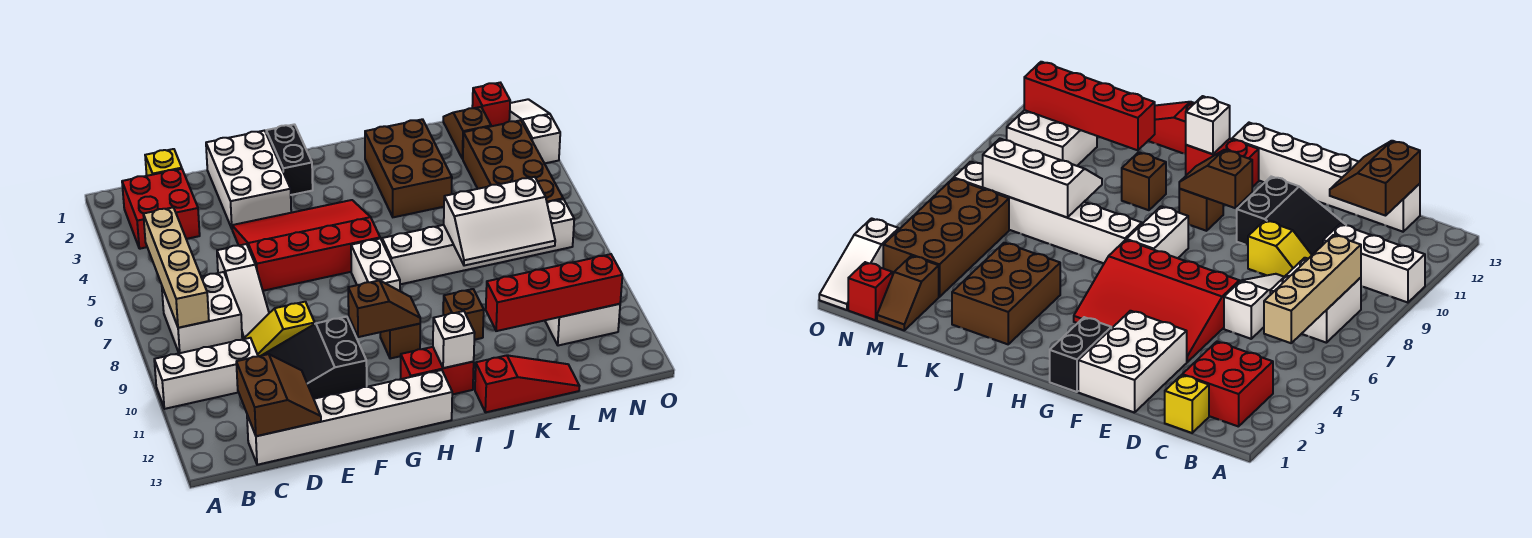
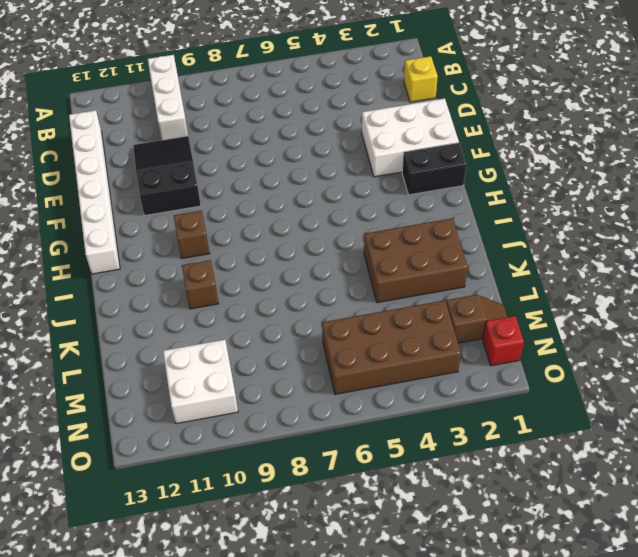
none -> red 2x2 brick [122,169,200,249]
none -> white 2x2 brick [162,272,242,353]
none -> white 1x3 slope [217,244,269,339]

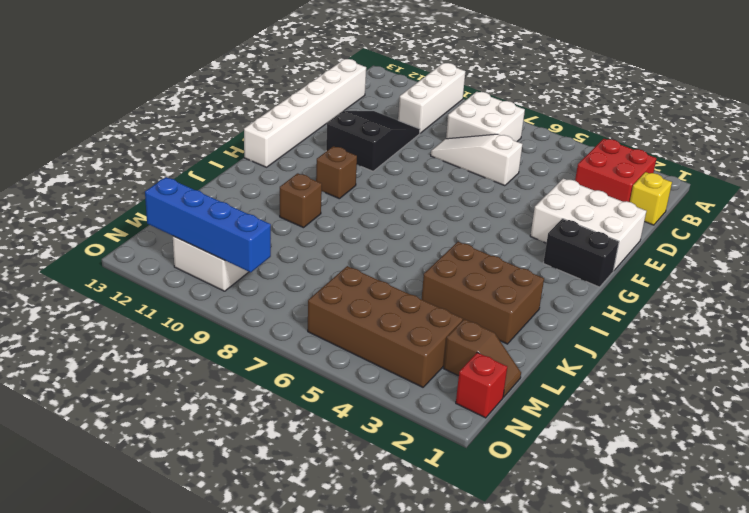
blue 1x4 brick [145,177,271,272] -> red 1x4 brick [486,254,622,331]
none -> yellow 1x2 slope [244,302,315,356]
none -> red 3x4 slope [232,200,380,291]
none -> white 1x2 brick [351,239,400,291]

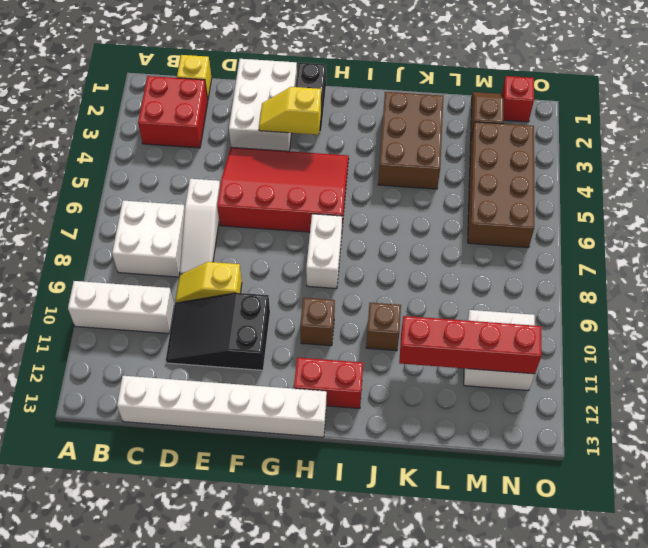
yellow 1x2 slope [259,87,321,135] -> none
none -> white 1x6 brick [382,199,574,284]
none -> red 1x3 slope [475,355,579,412]
none -> white 1x3 slope [509,99,560,163]

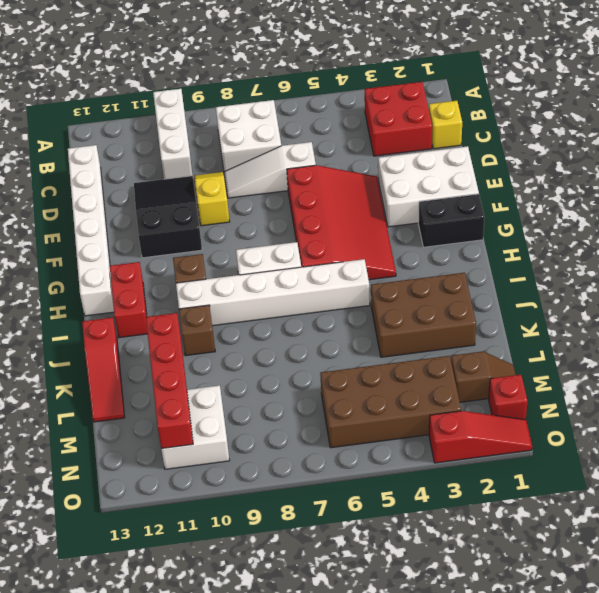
white 1x6 brick [176,259,370,326] -> white 1x6 brick turned to [382,199,574,284]
red 1x3 slope [429,411,532,463] -> white 1x3 slope [509,99,560,163]
none -> tan 1x4 brick [143,208,209,328]
none -> brown 2x2 slope [236,354,321,436]
none -> brown 1x2 slope [348,280,420,337]

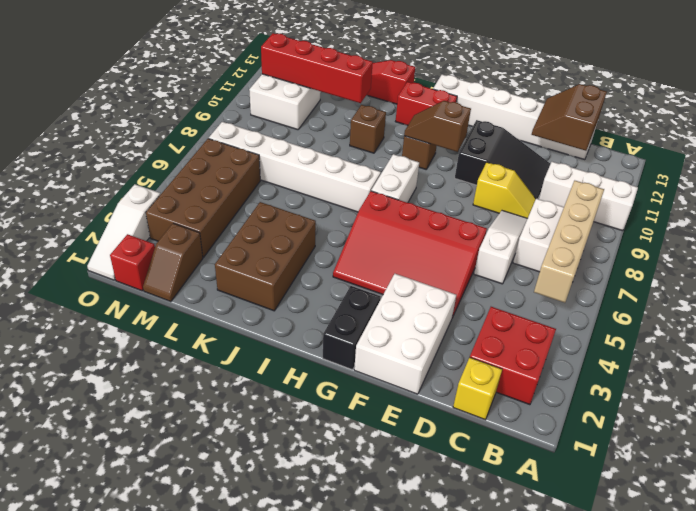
none -> white 1x1 brick [433,311,475,368]
none -> white 2x3 slope [444,177,555,266]

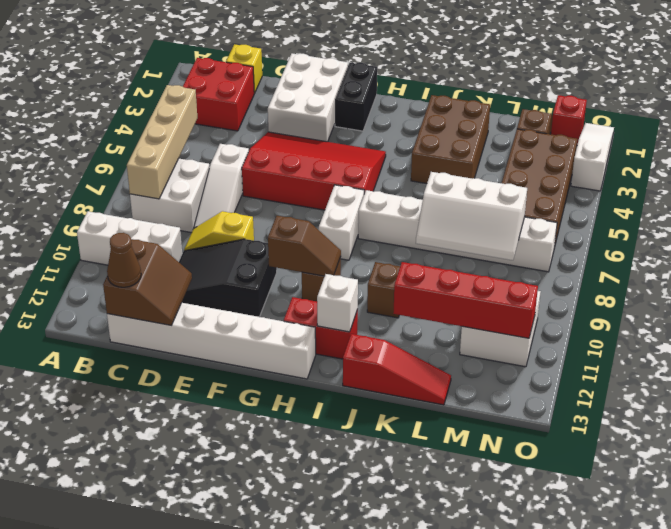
brown 1x1 cone [107,233,141,287] -> none

